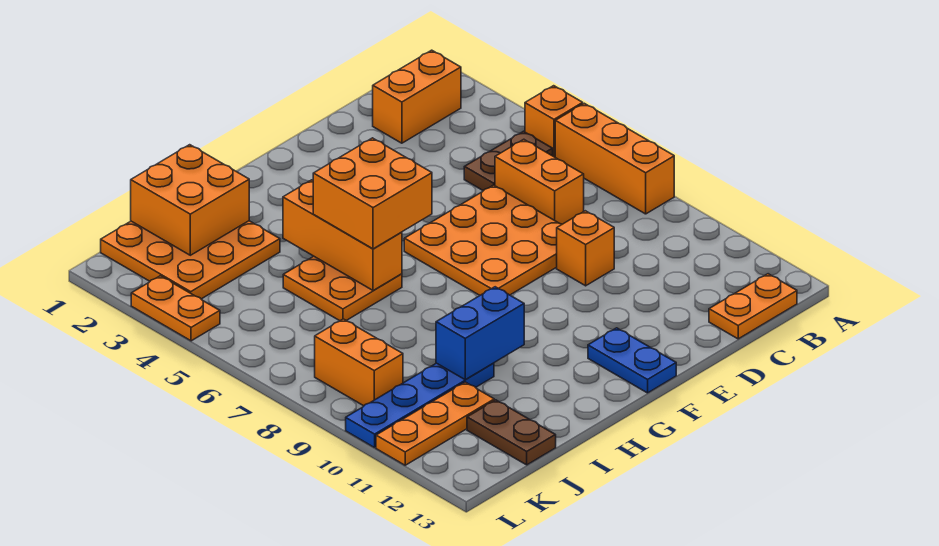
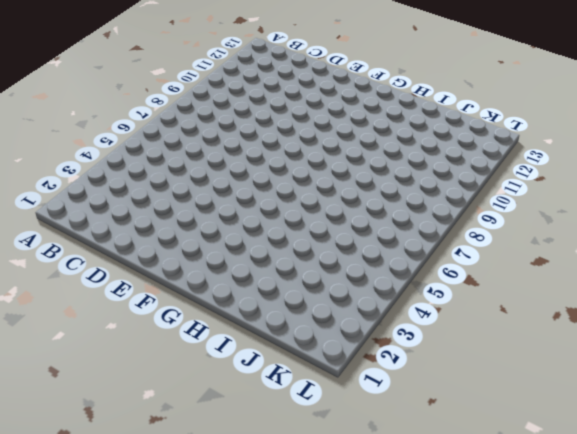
none -> orange 1x1 brick [525,86,583,157]
none -> orange 1x3 brick [555,103,674,214]
none -> orange 1x2 brick [373,50,461,143]

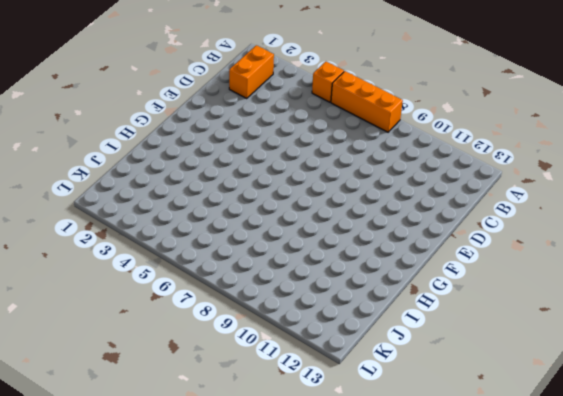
none -> brown 1x2 plate [464,131,553,191]
none -> orange 1x2 plate [709,274,797,339]
none -> orange 1x2 brick [495,139,584,224]

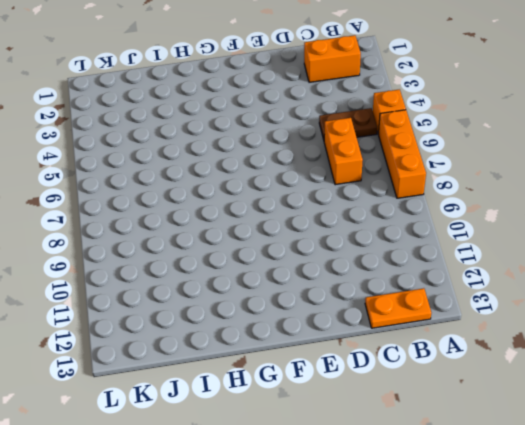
none -> orange 3x3 plate [404,185,562,295]
none -> orange 1x1 brick [557,211,614,286]
none -> blue 1x2 plate [588,328,676,393]

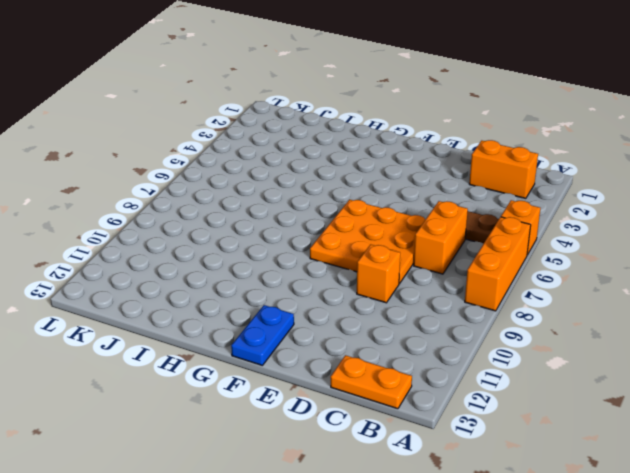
none -> orange 2x2 plate [283,256,402,321]
none -> orange 3x3 plate [101,221,280,299]
none -> blue 1x4 plate [346,363,494,448]

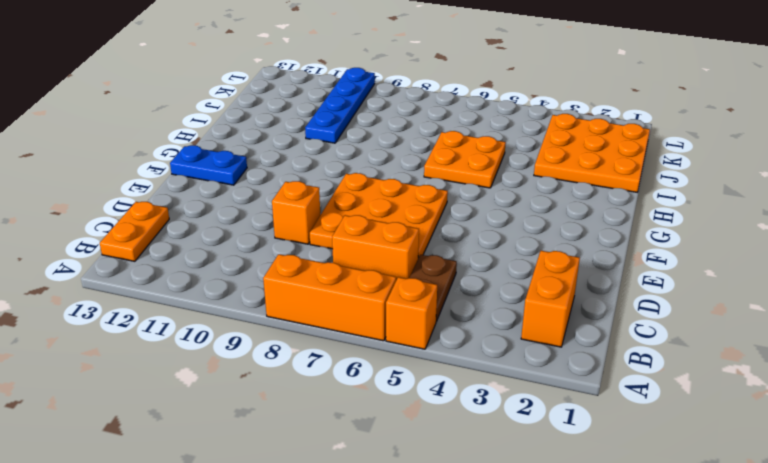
none -> orange 1x3 plate [376,382,494,465]
none -> brown 1x2 plate [467,400,556,465]
none -> orange 1x2 brick [315,319,403,406]

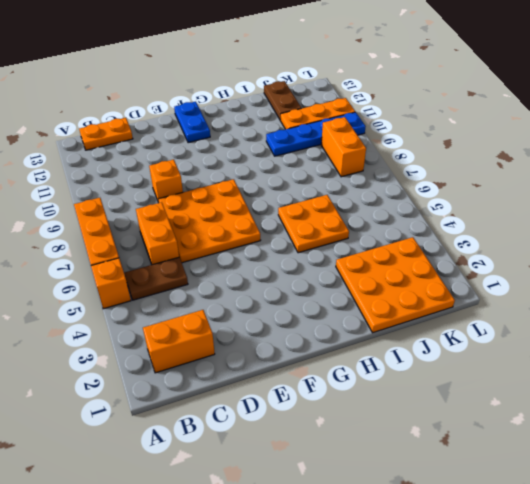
none -> orange 1x2 plate [131,276,220,341]
none -> orange 1x3 brick [283,180,402,291]
none -> blue 1x2 brick [436,287,524,380]

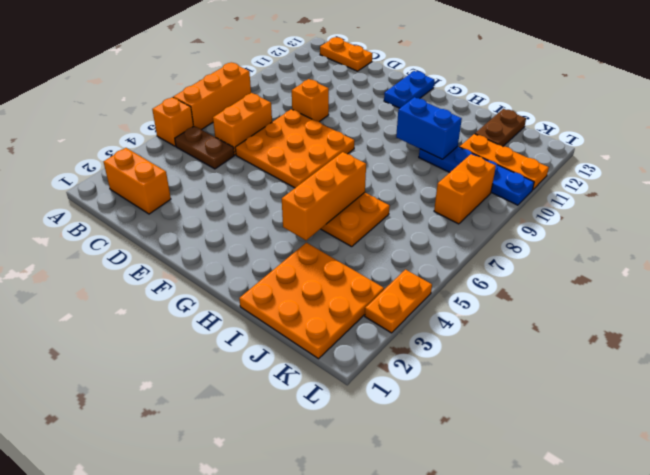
none -> orange 2x2 brick [131,145,249,255]
none -> orange 2x2 brick [313,138,432,249]

